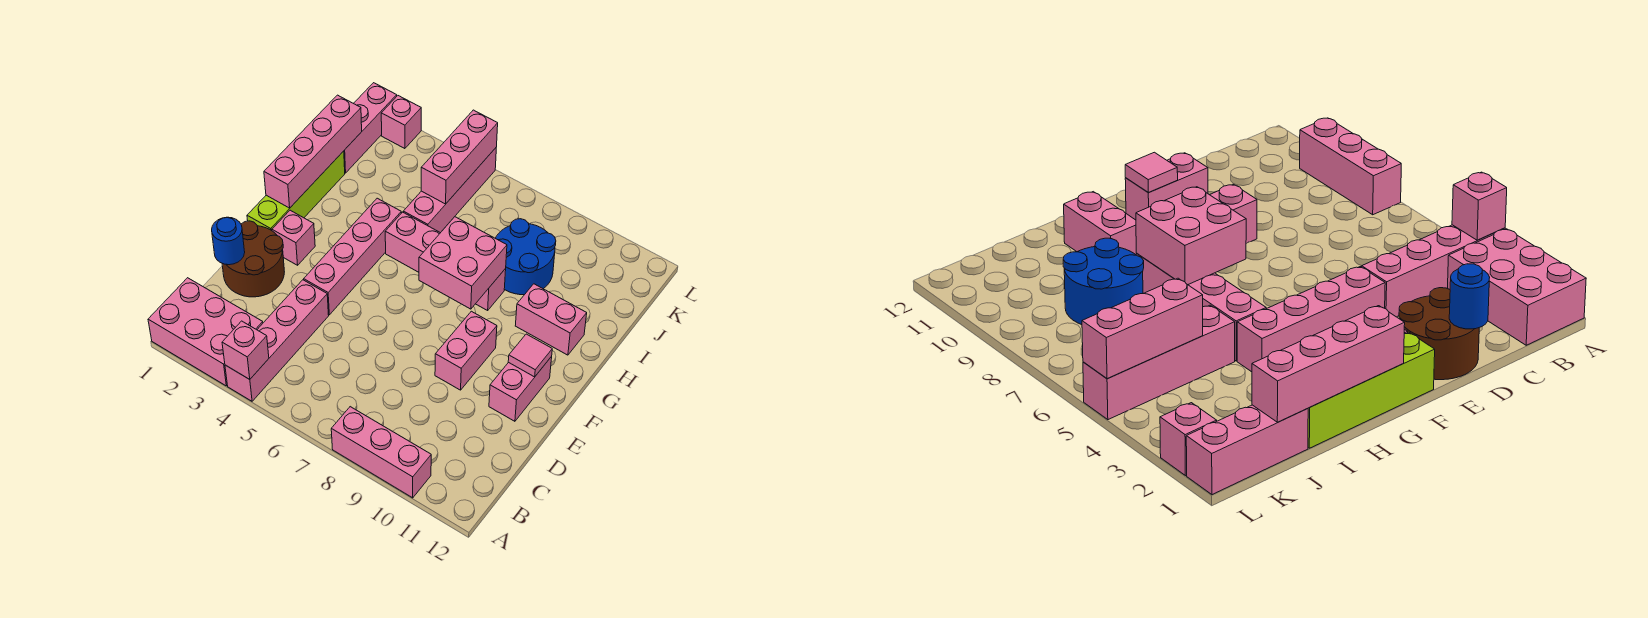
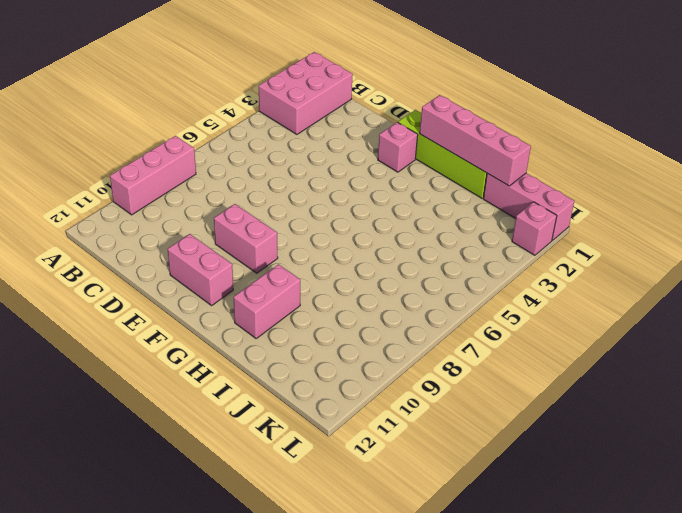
none -> pink 1x4 brick [225,280,329,401]
none -> brown 2x2 round brick [222,221,284,297]
none -> pink 1x4 brick [304,198,401,315]

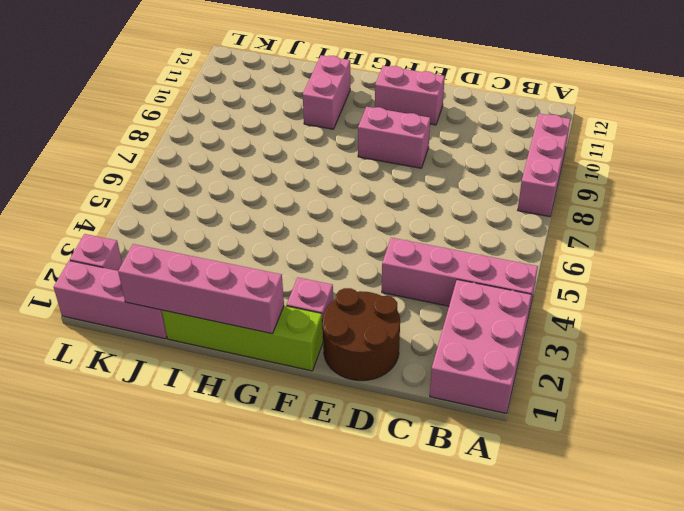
none -> pink 1x4 brick [304,198,401,315]
none -> pink 1x4 brick [385,212,506,310]
none -> pink 1x4 brick [403,148,496,233]

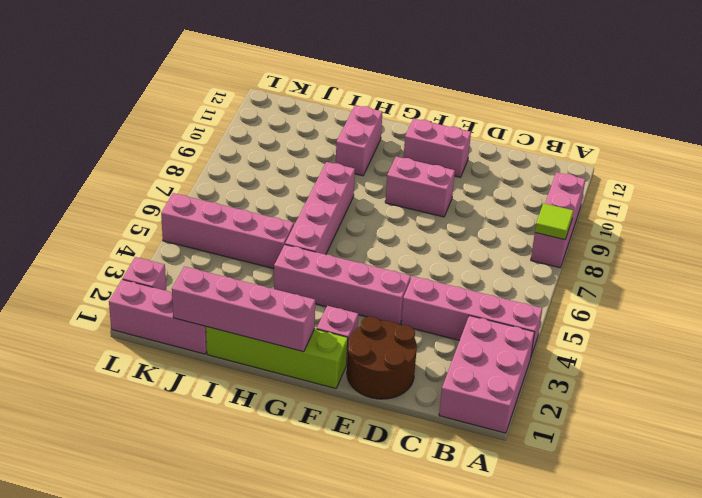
lime 1x1 tile [535,203,573,240] -> none
none -> blue 2x2 round brick [495,219,556,295]
none -> pink 1x1 brick [222,321,269,379]
none -> blue 1x1 round brick [212,217,245,265]

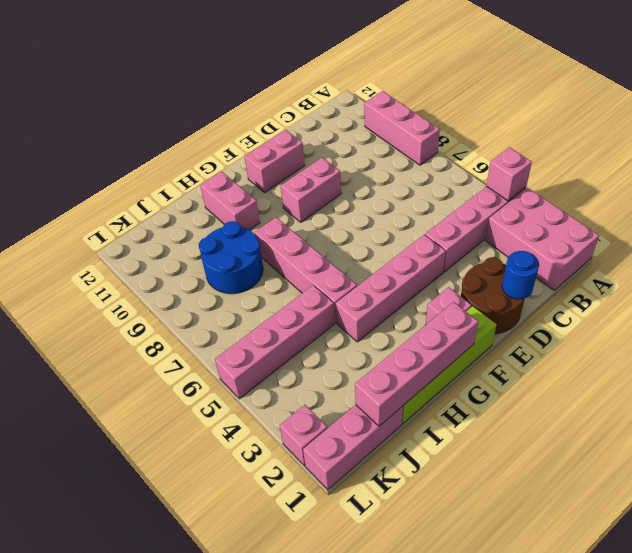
none -> pink 1x1 tile [508,334,552,377]
none -> pink 2x2 brick [419,217,507,309]
none -> pink 1x3 brick [421,110,498,204]

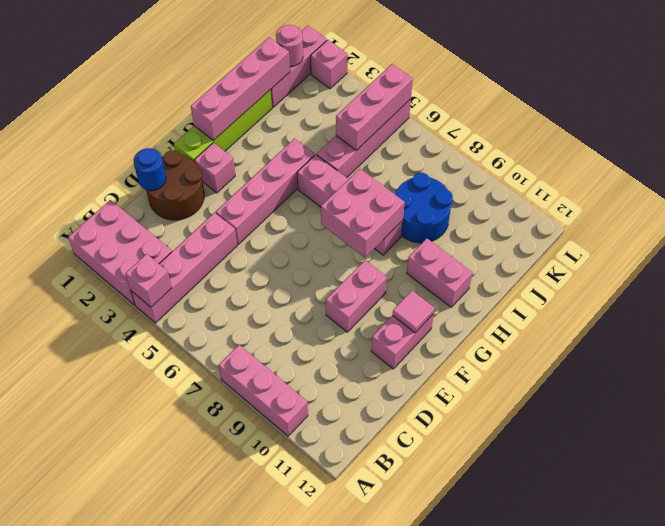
pink 1x1 round brick [276,25,303,67] -> none

